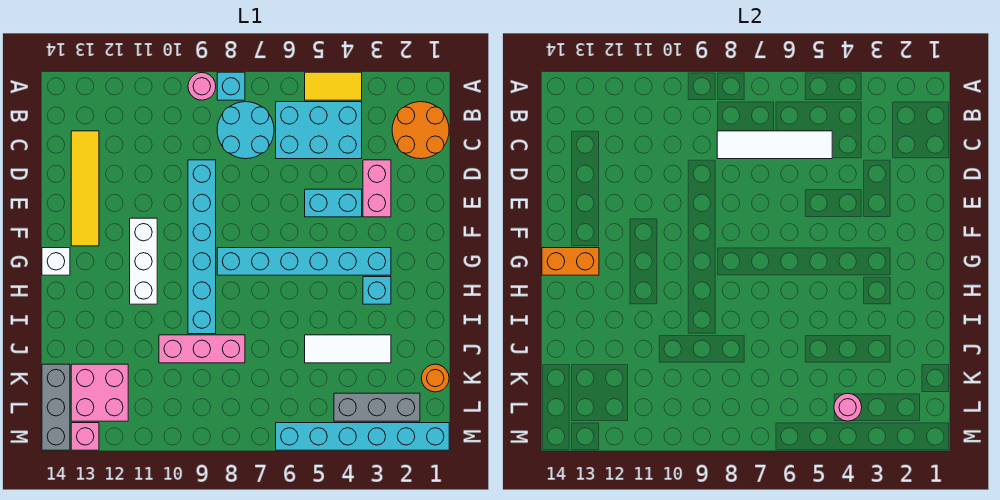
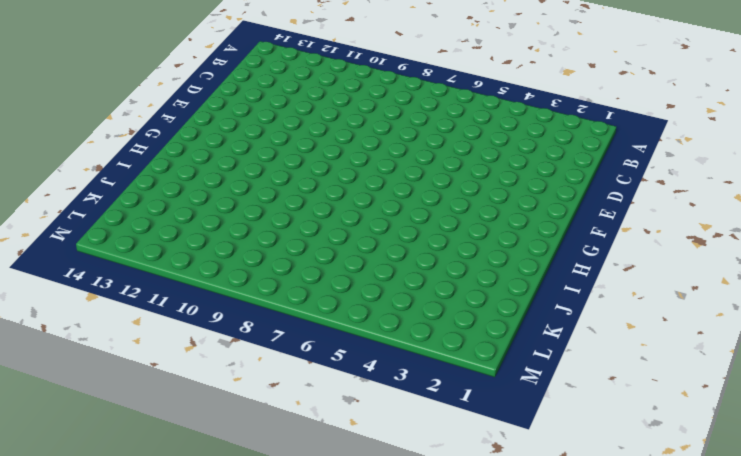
none -> yellow 1x2 tile [305,72,362,100]
none -> cyan 1x1 brick [217,72,245,100]
none -> pink 1x1 round brick [188,73,216,100]

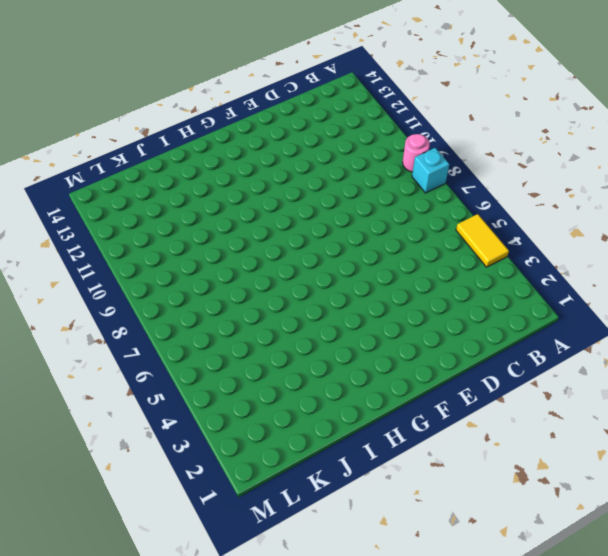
none -> orange 2x2 round brick [392,102,449,159]
none -> cyan 2x3 brick [276,102,362,159]
none -> cyan 2x2 round brick [217,102,274,159]

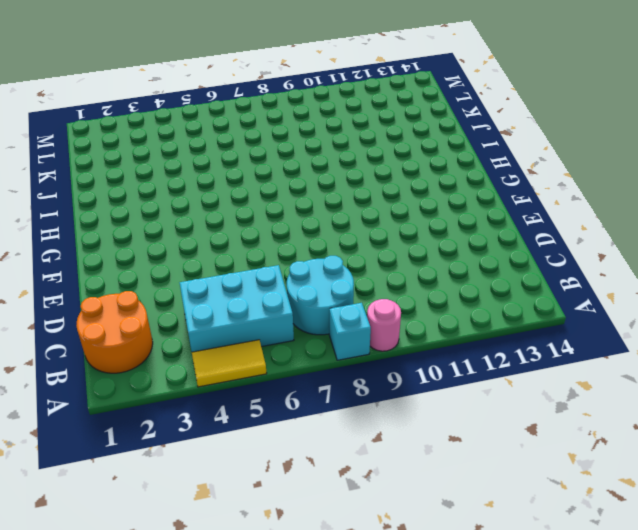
none -> yellow 1x4 tile [71,131,99,246]
none -> pink 1x2 brick [363,160,391,217]
none -> cyan 1x6 brick [188,160,216,334]

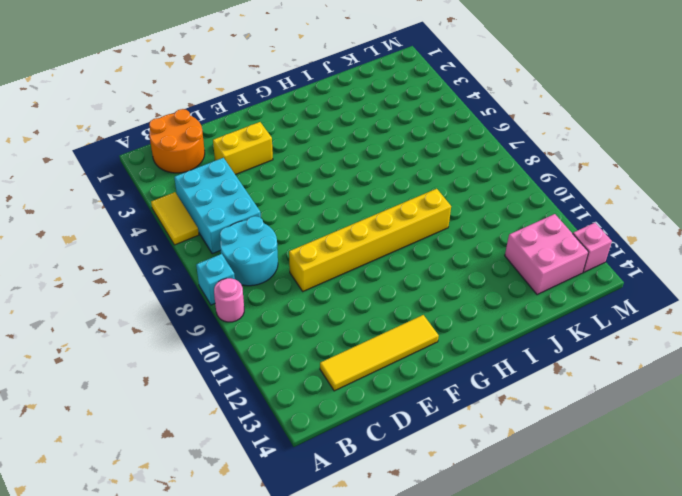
yellow 1x2 brick [213,122,273,175] -> pink 1x2 brick [363,160,391,217]
yellow 1x6 brick [289,189,451,291] -> cyan 1x6 brick [188,160,216,334]
none -> cyan 1x2 brick [305,189,362,217]
none -> white 1x3 brick [130,218,157,304]
none -> cyan 1x6 brick [217,248,391,275]

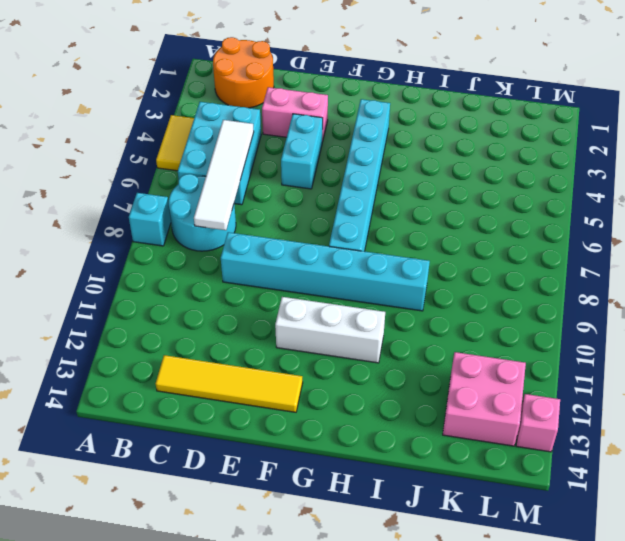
none -> pink 1x1 round brick [188,73,216,100]
none -> white 1x1 brick [42,248,70,275]
none -> cyan 1x1 brick [363,277,391,304]

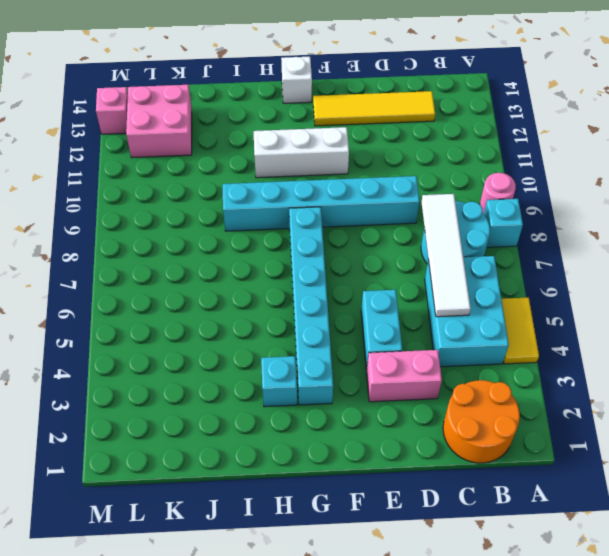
none -> white 1x3 tile [305,335,391,363]
none -> pink 1x3 brick [159,335,245,363]
none -> orange 1x1 round brick [421,364,449,392]

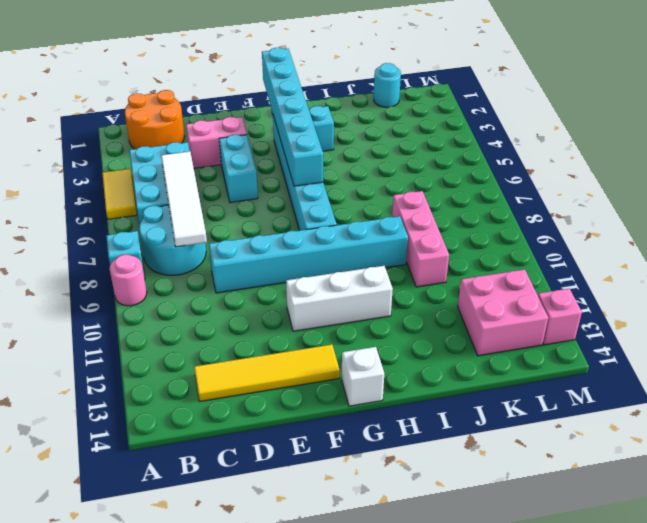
cyan 1x6 brick [262,48,323,186] -> cyan 1x6 brick moved to [276,423,449,450]
cyan 1x1 round brick [374,63,401,107] -> orange 1x1 round brick [421,364,449,392]
none -> white 1x3 tile [305,335,391,363]
none -> grey 1x3 brick [42,364,70,450]
none -> grey 1x3 brick [334,393,420,421]

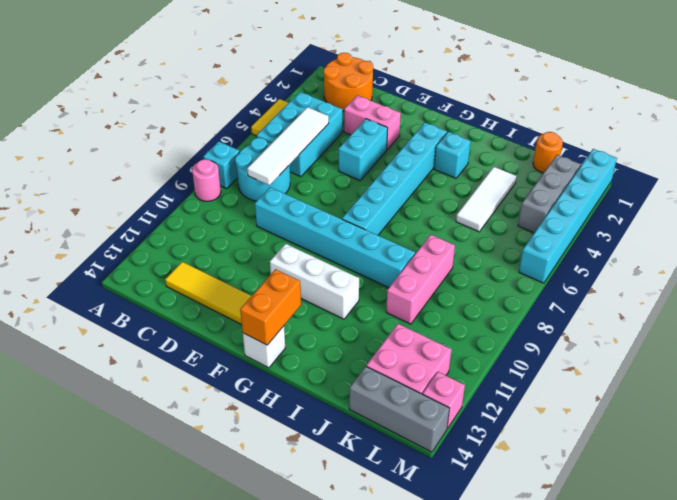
none -> pink 1x1 round brick [834,393,862,421]

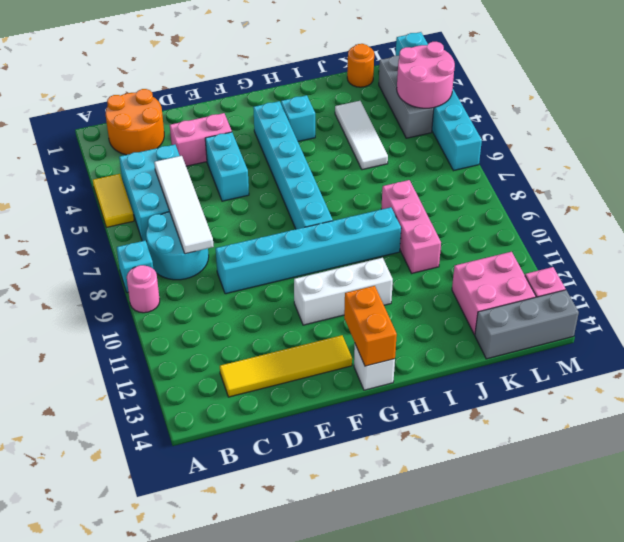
pink 2x2 round brick [397,42,455,108] -> pink 1x1 round brick [834,393,862,421]

